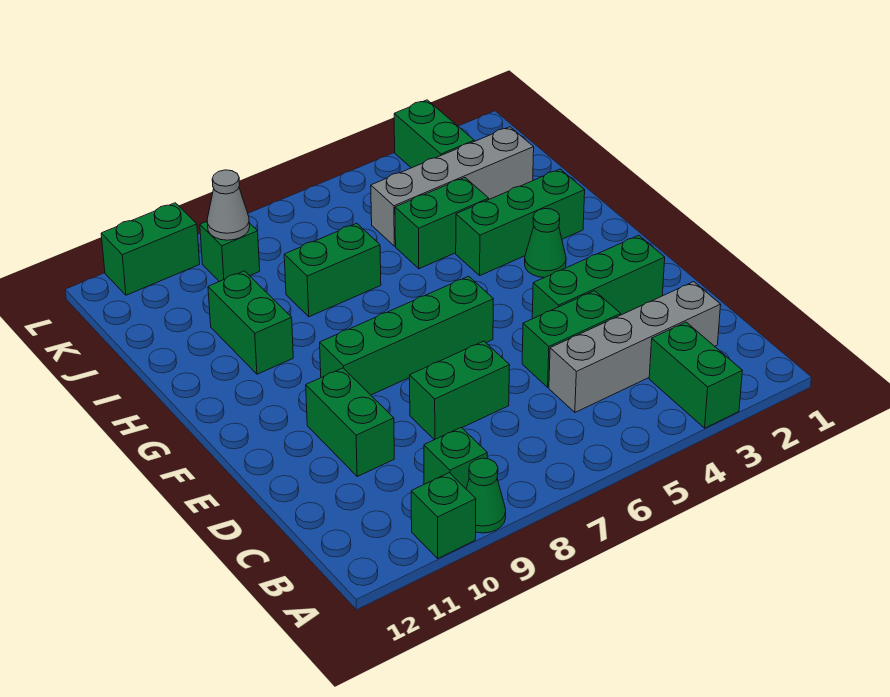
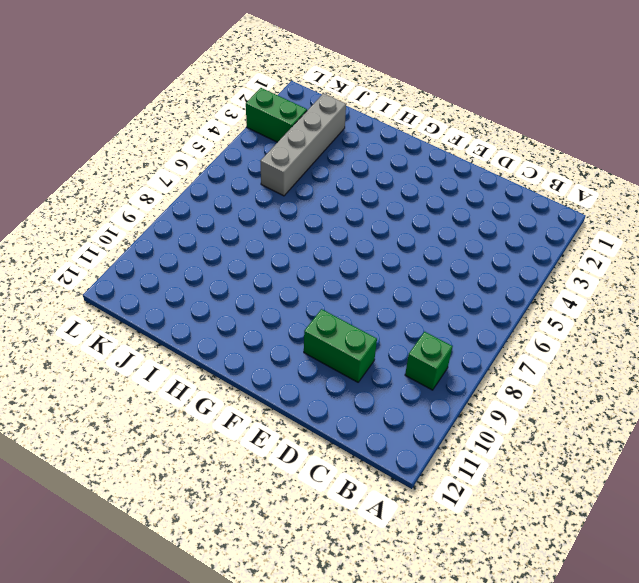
none -> green 1x2 brick [649,322,742,428]
none -> green 1x1 cone [466,458,506,533]
none -> green 1x1 brick [411,473,476,558]

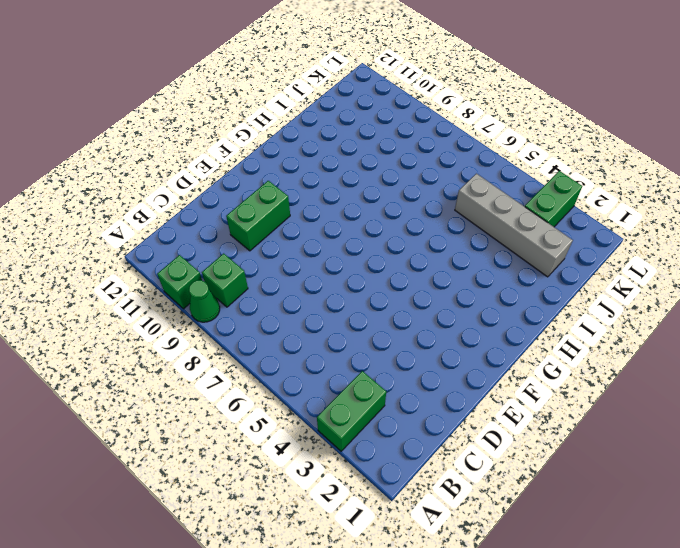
none -> grey 1x4 brick [549,282,721,412]
none -> green 1x2 brick [522,291,621,387]
none -> green 1x2 brick [410,341,510,440]

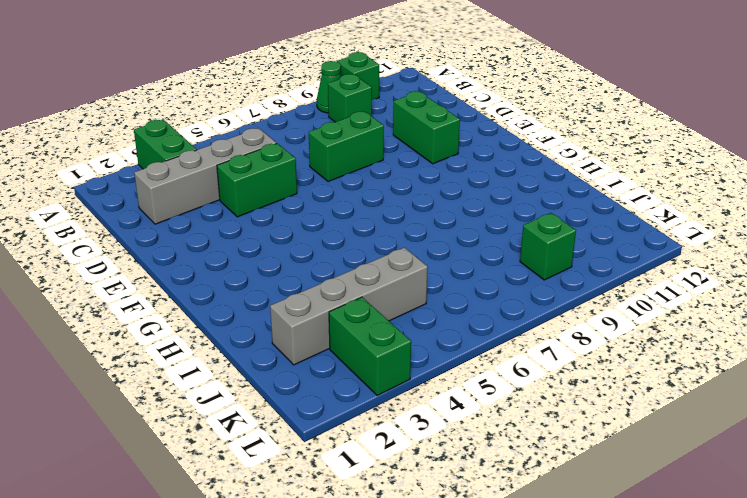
none -> green 1x3 brick [532,235,665,319]
none -> green 1x4 brick [320,276,493,395]
none -> green 1x1 cone [525,209,566,278]

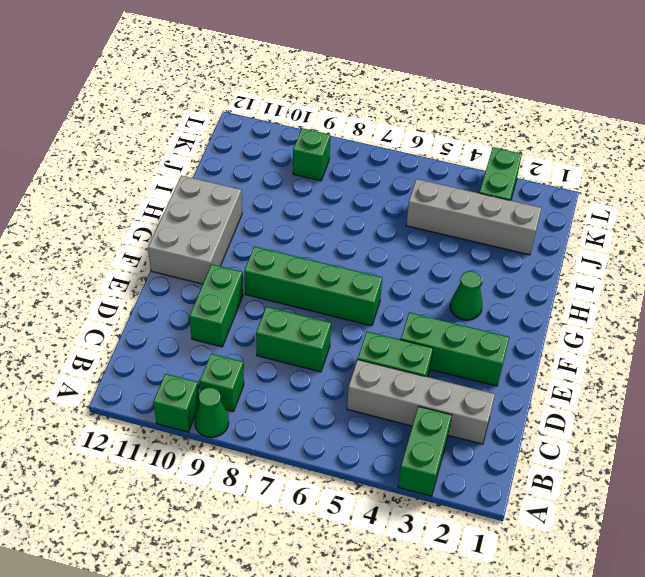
grey 2x3 brick [148,175,242,284] -> none
none -> green 1x3 brick [456,169,585,275]
none -> green 1x2 brick [208,271,293,374]
none -> green 1x2 brick [395,178,489,269]

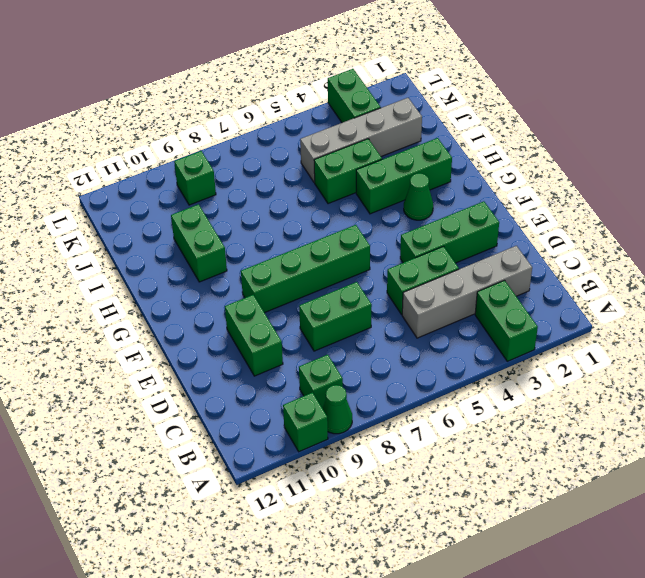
none -> green 1x2 brick [284,223,381,317]
none -> green 1x2 brick [101,203,200,295]
none -> grey 1x1 cone [207,170,250,240]

